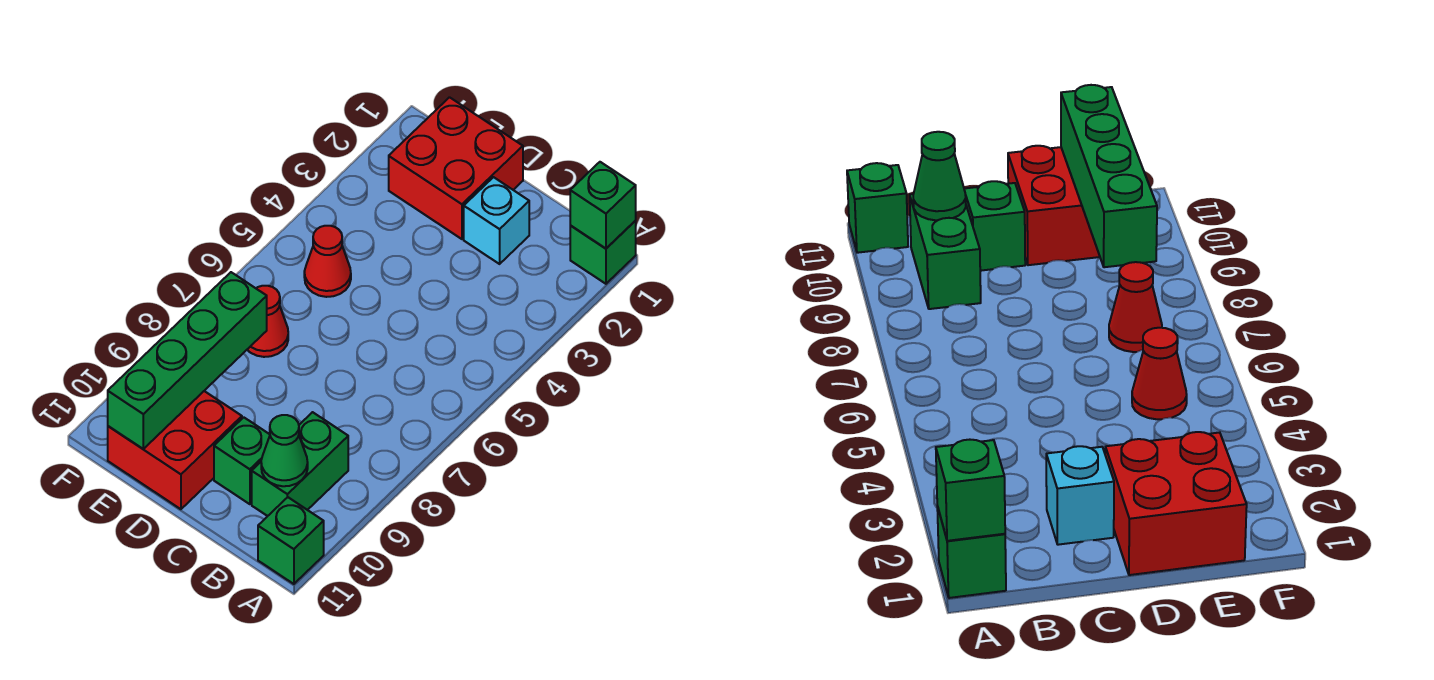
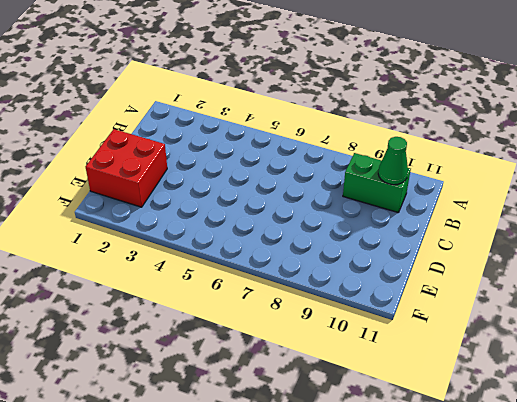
none -> green 1x1 brick [570,221,636,284]
none -> green 1x1 brick [258,497,324,584]
none -> cyan 1x1 brick [464,177,529,264]

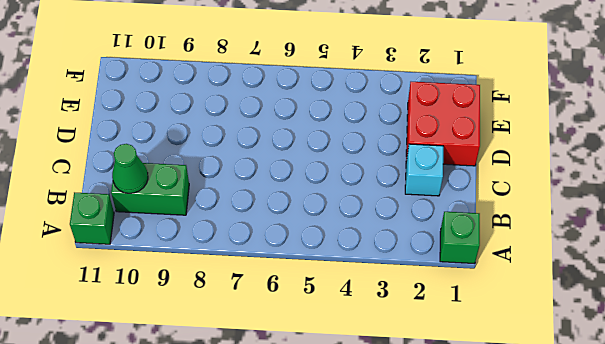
none -> green 1x1 brick [214,417,270,504]
none -> red 2x2 brick [108,391,242,509]
none -> red 1x1 cone [304,226,351,297]

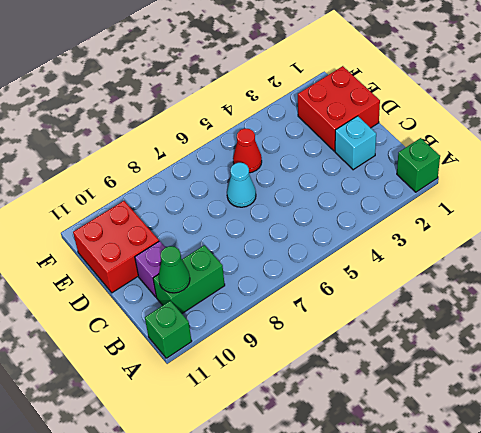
purple 1x1 brick [135,241,166,297] -> green 1x1 brick [214,417,270,504]
cyan 1x1 cone [227,163,256,207] -> none
none -> red 1x1 cone [247,286,288,357]
none -> green 1x1 brick [570,162,636,249]
none -> green 1x4 brick [108,272,267,449]

